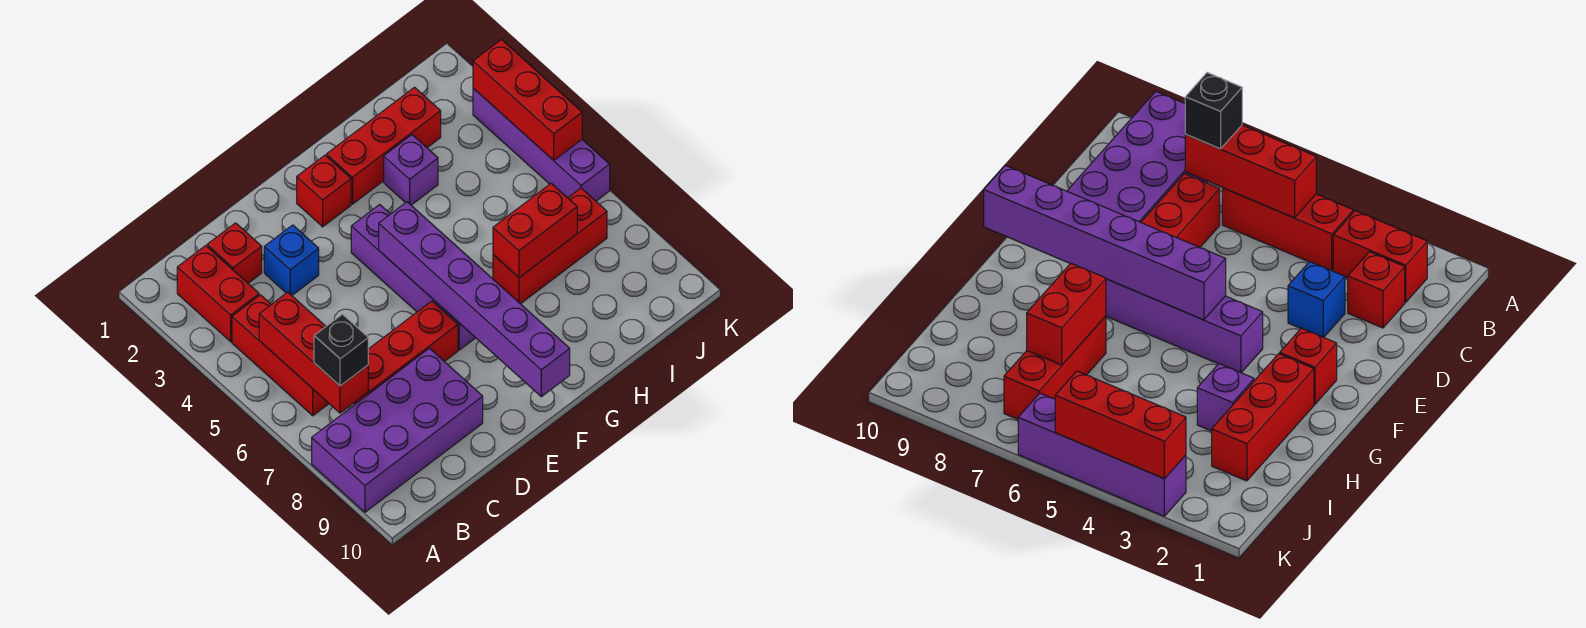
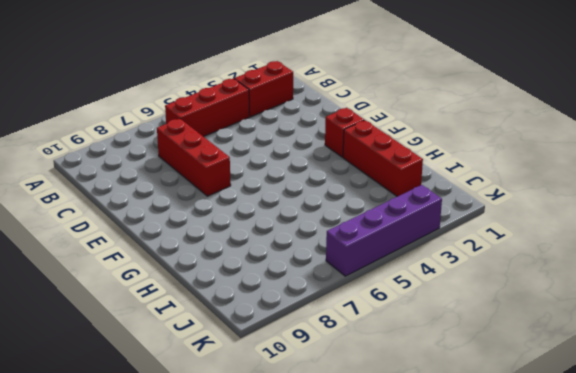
none -> purple 2x4 brick [312,348,483,512]
none -> red 1x1 brick [207,223,262,283]
none -> blue 1x1 brick [264,225,319,295]

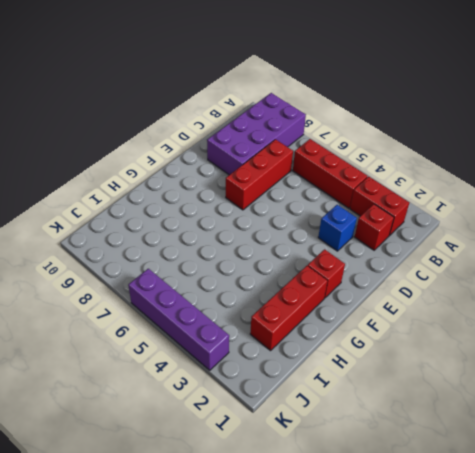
none -> purple 1x4 brick [351,204,475,350]
none -> purple 1x1 brick [384,135,438,205]
none -> red 1x3 brick [493,188,607,304]

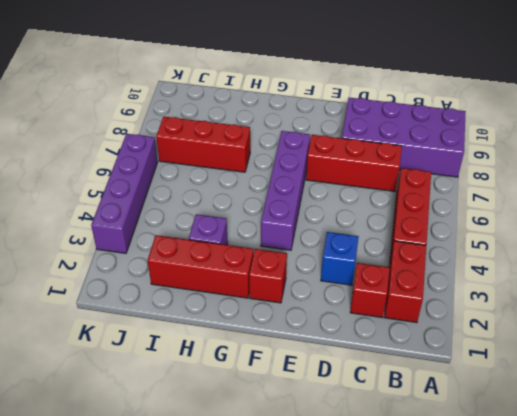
none -> red 1x3 brick [259,292,368,413]
none -> purple 1x6 brick [379,202,570,397]
none -> red 1x2 brick [493,183,577,277]

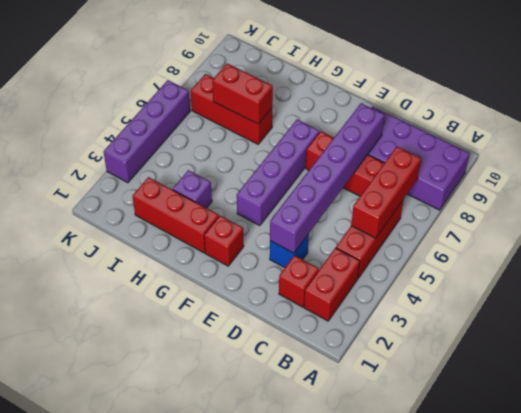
purple 1x6 brick [270,103,384,253] -> purple 1x6 brick moved to [379,202,570,397]
none -> red 1x3 brick [473,40,582,160]
none -> black 1x1 brick [314,314,368,386]

